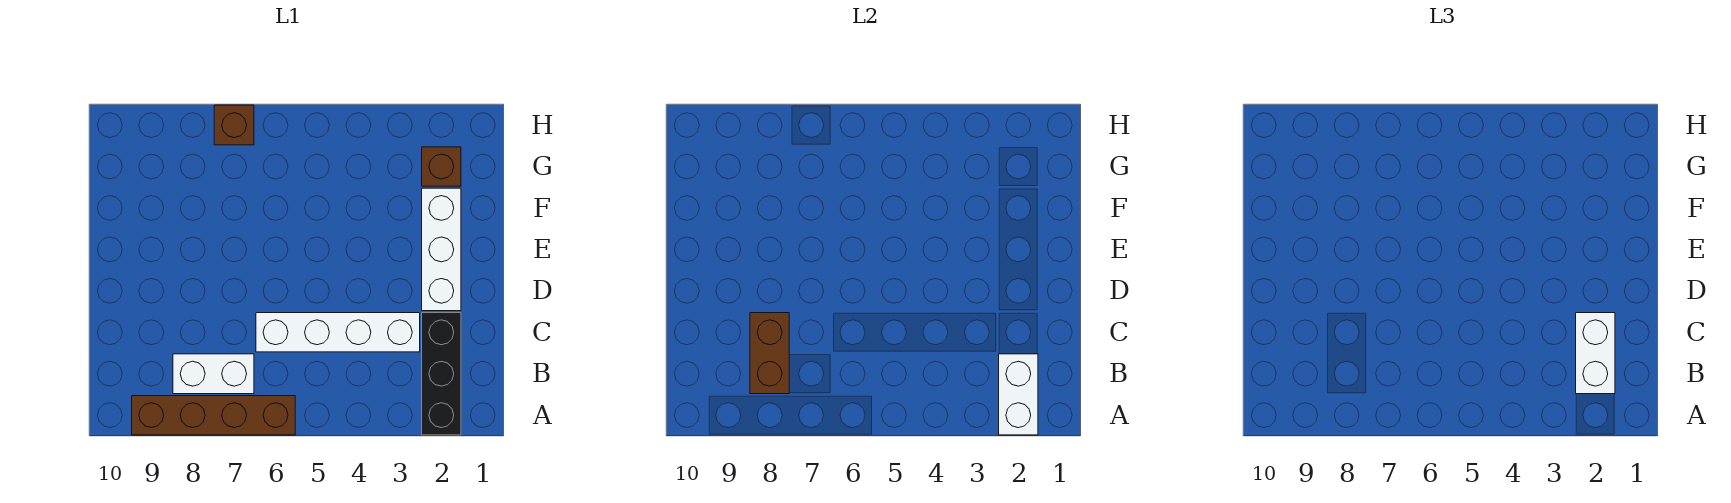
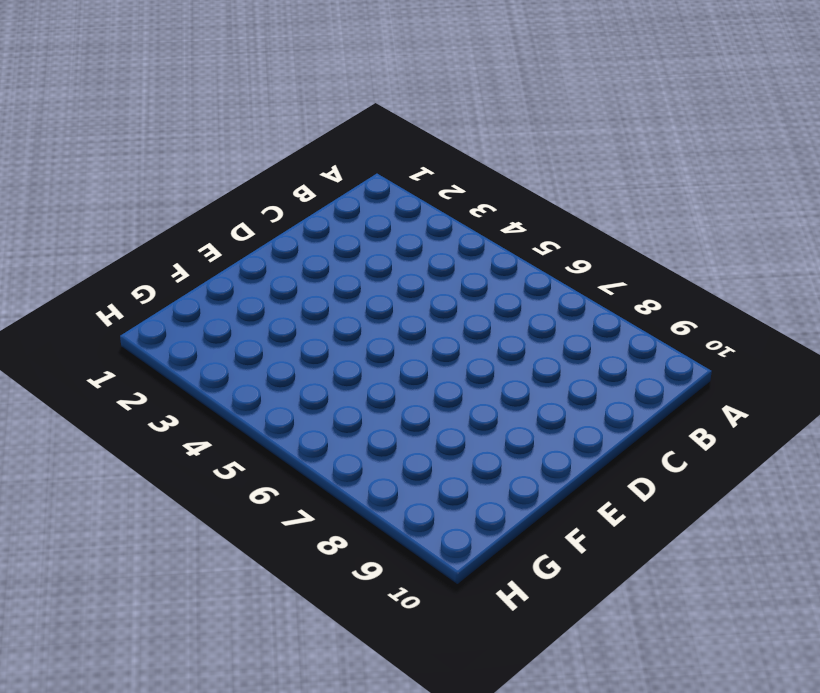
none -> black 1x3 brick [422,313,461,435]
none -> brown 1x4 brick [132,396,295,435]

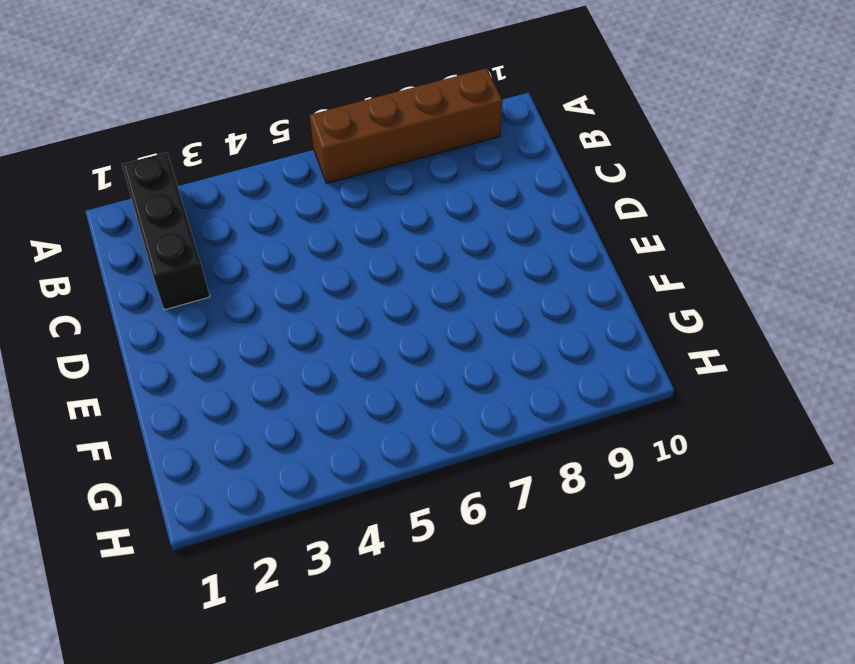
none -> white 1x2 brick [173,354,254,394]
none -> white 1x4 brick [256,313,420,352]

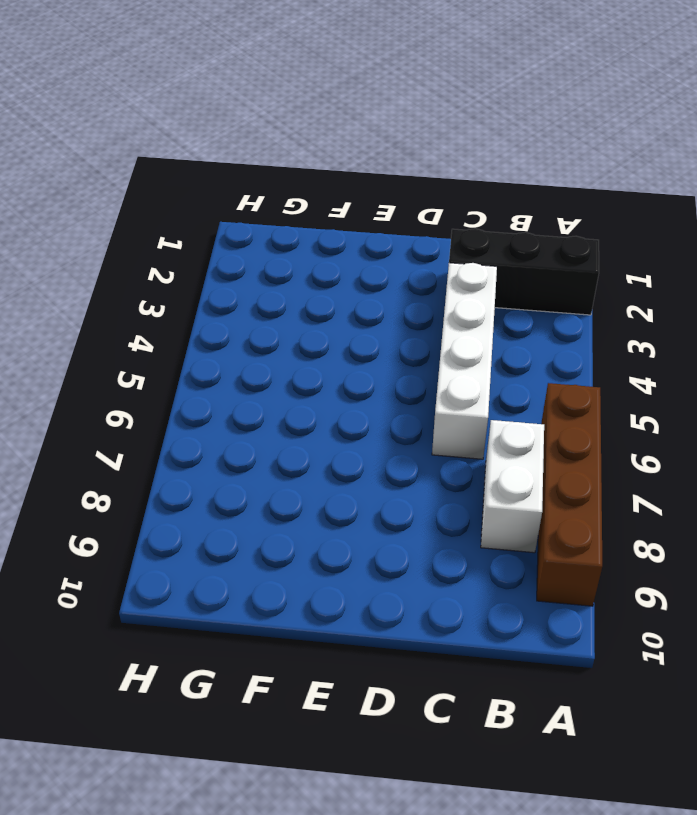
none -> white 1x3 brick [422,188,461,311]
none -> brown 1x1 brick [422,147,461,186]

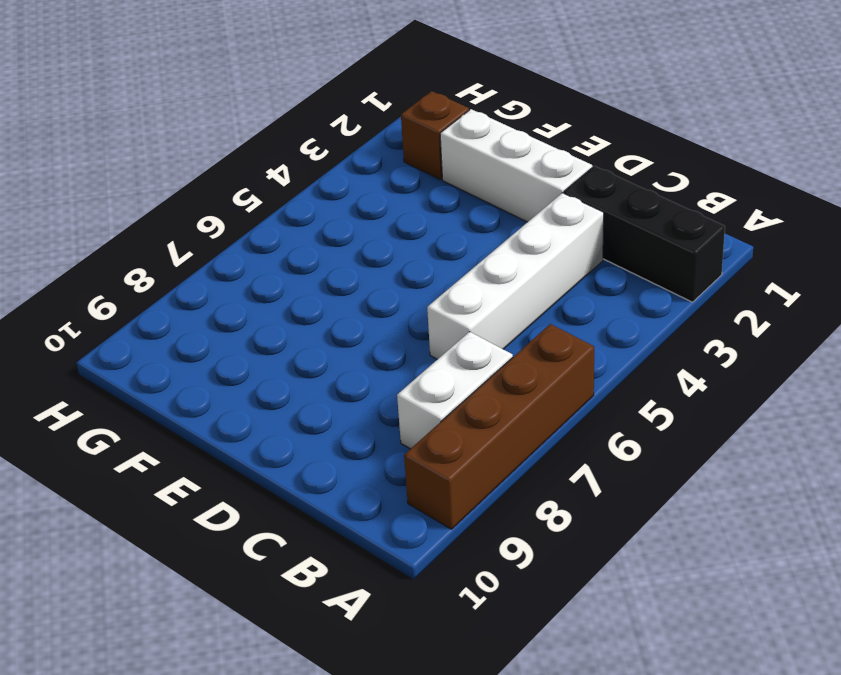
none -> brown 1x1 brick [214,105,254,145]
none -> white 1x2 brick [999,354,1038,435]

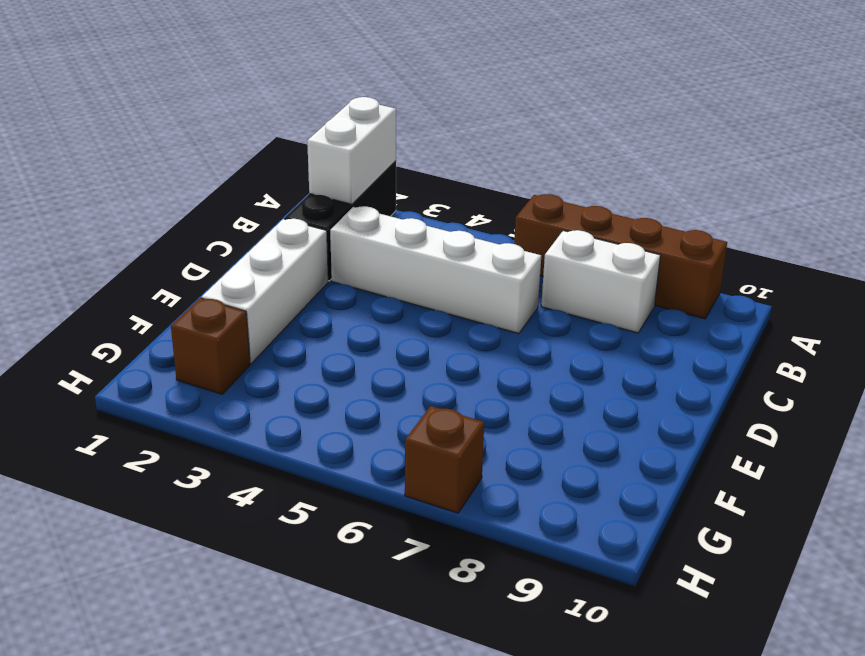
none -> brown 1x2 brick [750,313,789,394]
none -> white 1x2 brick [1576,313,1615,394]

